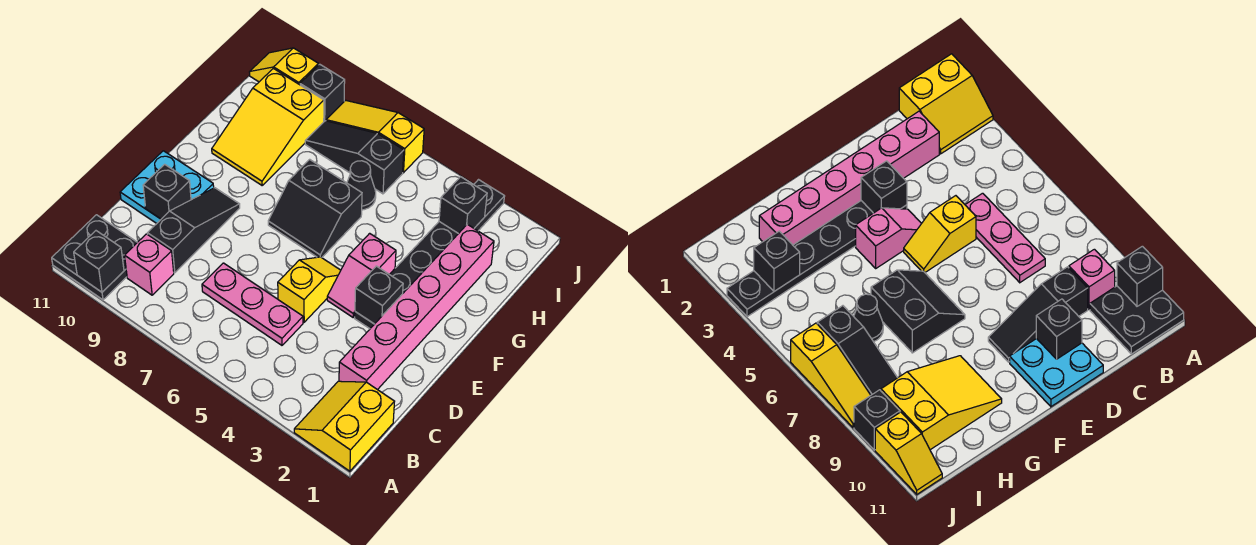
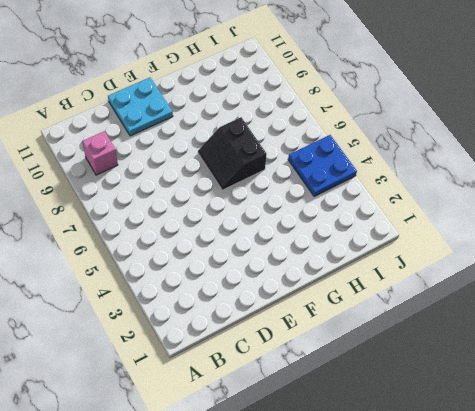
blue 2x2 plate [288,135,357,196] -> none
none -> yellow 2x2 slope [294,381,395,471]
none -> black 2x2 plate [52,215,137,300]
none -> pink 1x6 brick [339,224,494,390]

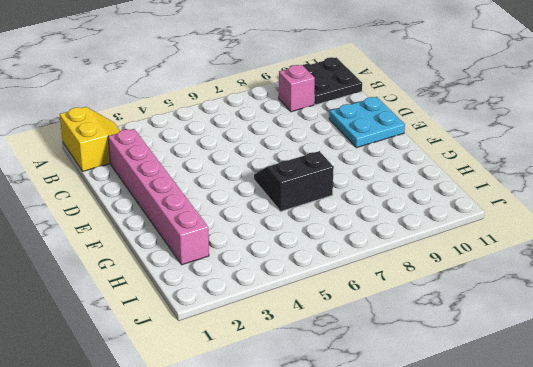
none -> pink 1x3 plate [202,263,303,345]
none -> black 1x3 slope [148,188,240,273]
none -> yellow 1x2 slope [278,257,341,322]

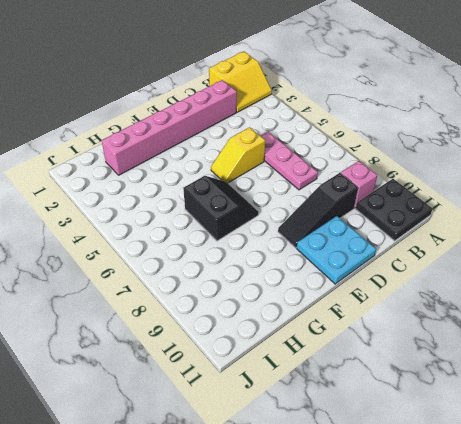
none -> black 1x6 plate [355,180,505,329]
none -> pink 1x2 slope [327,233,396,317]
none -> yellow 2x3 slope [212,68,324,185]

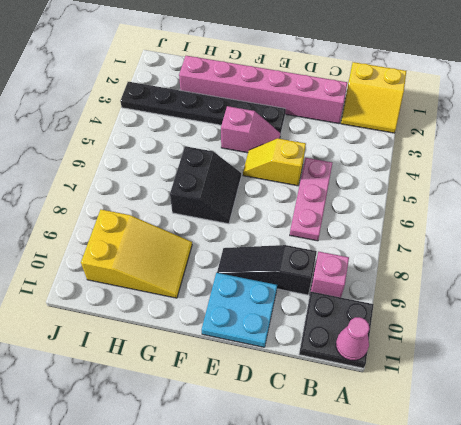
pink 1x1 cone [336,317,370,361] -> none
none -> black 1x1 cone [347,161,376,210]
none -> black 1x3 slope [305,121,404,194]
none -> yellow 1x3 slope [326,100,424,173]

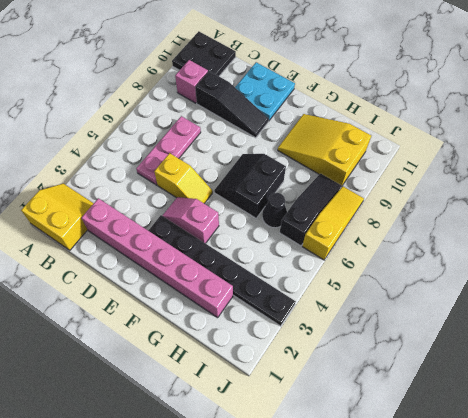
none -> black 1x1 brick [300,64,345,121]
none -> yellow 1x2 slope [250,48,319,85]
none -> black 1x1 brick [74,231,124,292]

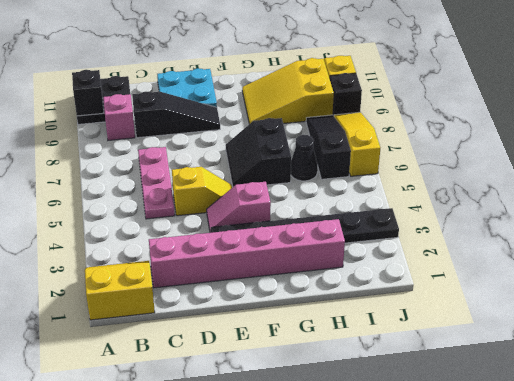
none -> black 1x1 brick [143,164,191,219]
none -> black 1x1 brick [355,266,403,324]
none -> black 1x1 brick [439,177,487,234]

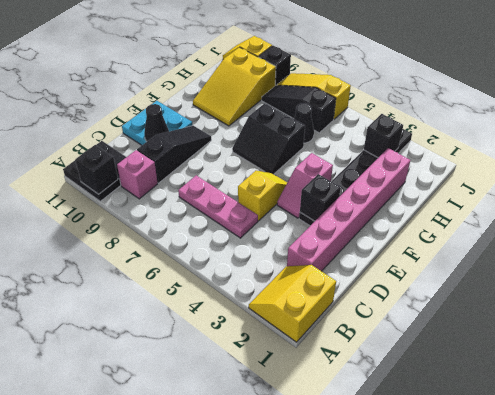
black 1x1 cone [144,104,169,141] -> black 1x1 brick [143,164,191,219]

